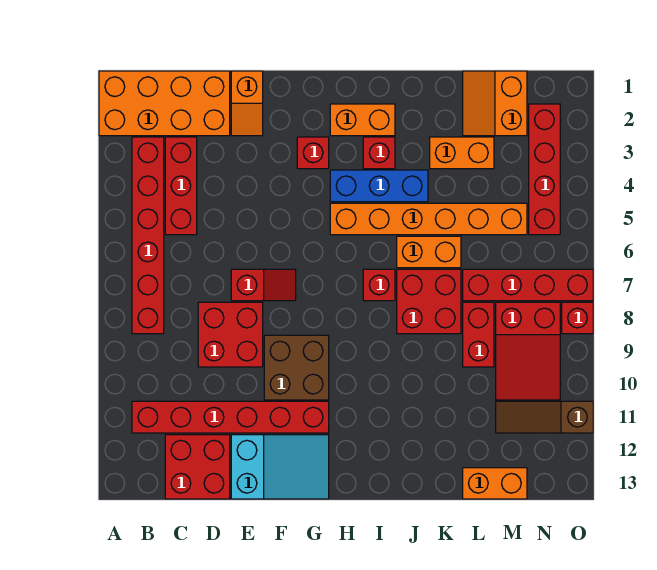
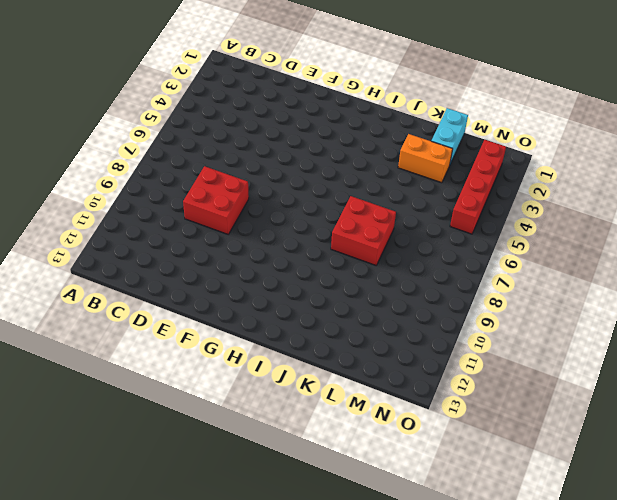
cyan 1x2 brick [432,108,468,164] -> orange 2x2 slope [463,71,527,136]
none -> orange 2x4 brick [99,71,230,136]
none -> red 1x6 brick [132,137,164,334]
none -> red 1x6 brick [132,401,329,433]

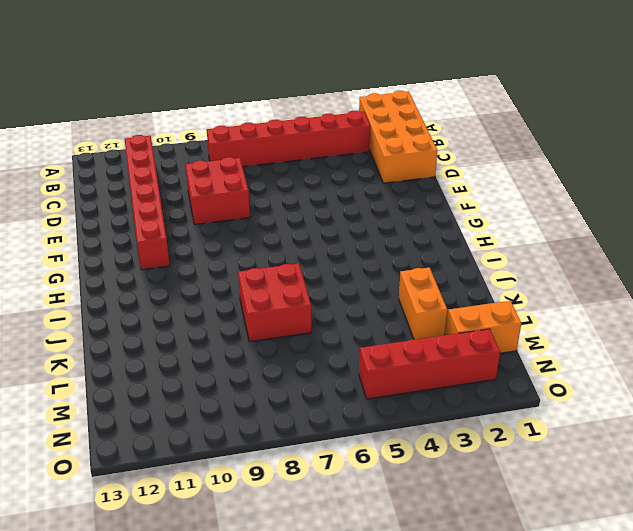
none -> red 1x3 brick [165,137,197,235]
none -> red 2x2 brick [165,435,230,499]
none -> orange 1x2 slope [231,71,263,136]

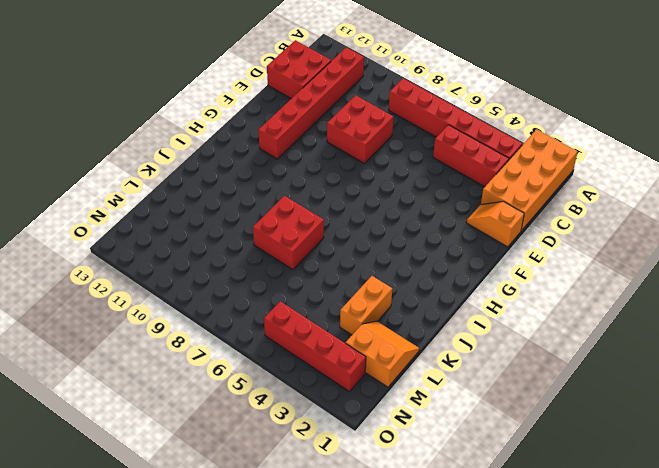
none -> red 1x2 slope [231,269,296,301]
none -> cyan 2x3 slope [231,435,329,499]
none -> brown 2x2 brick [264,335,329,400]

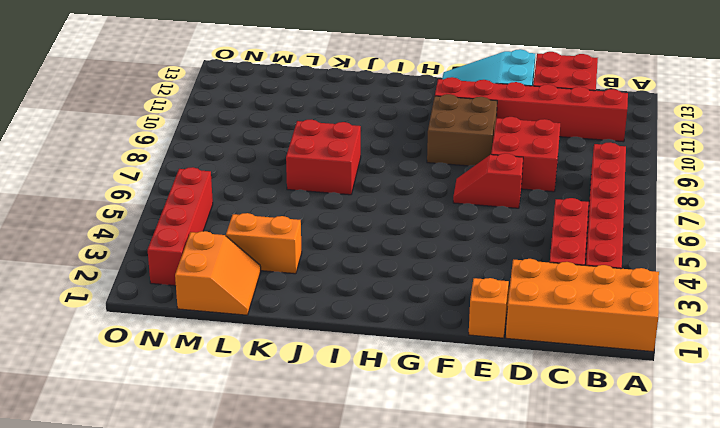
none -> red 1x1 brick [297,137,329,169]
none -> orange 1x2 brick [330,104,395,136]
none -> blue 1x3 brick [330,170,428,202]

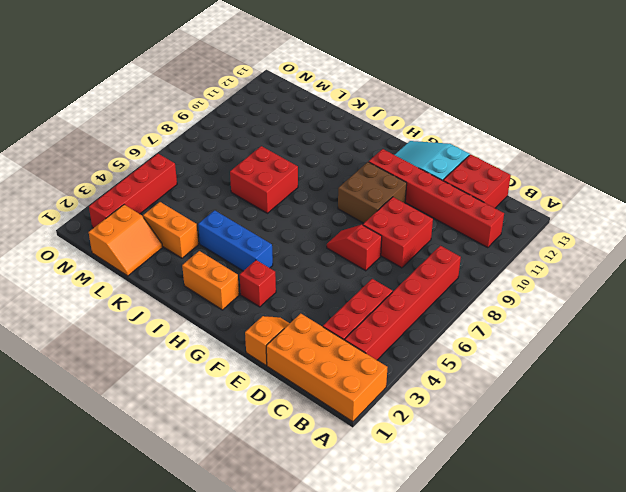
none -> orange 1x6 brick [330,203,527,235]
none -> red 1x1 brick [363,137,395,169]
none -> red 1x1 brick [363,269,395,301]

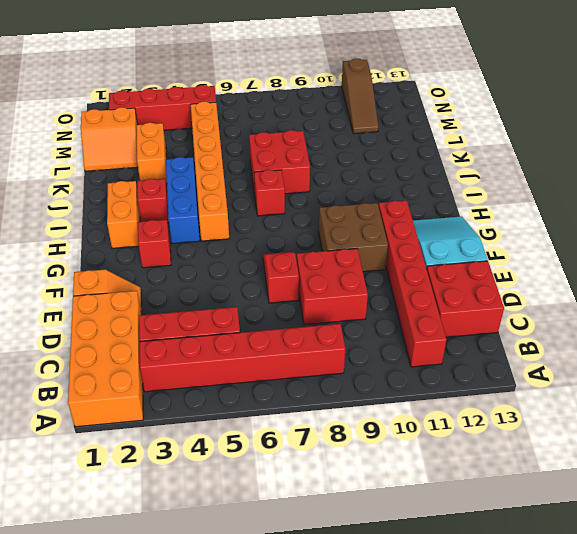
none -> orange 1x2 brick [397,236,461,268]
none -> red 1x4 brick [463,269,593,301]
none -> red 1x2 brick [463,302,494,367]

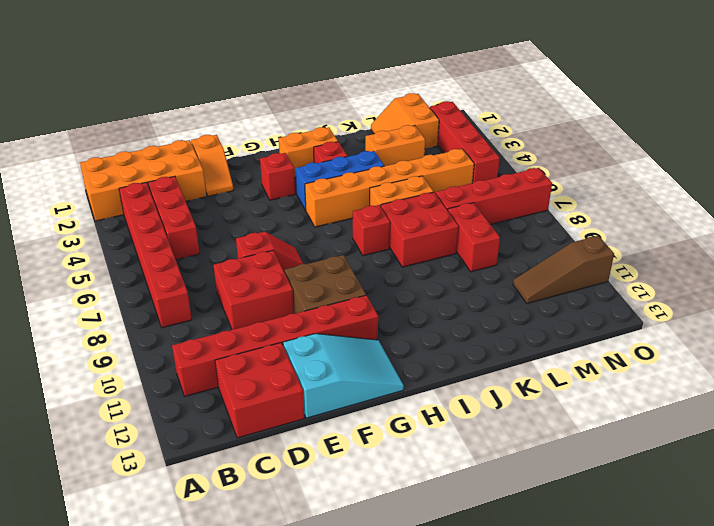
none -> orange 1x2 brick [463,468,527,499]
none -> red 2x3 slope [496,302,560,400]
none -> red 1x1 brick [562,302,593,334]

